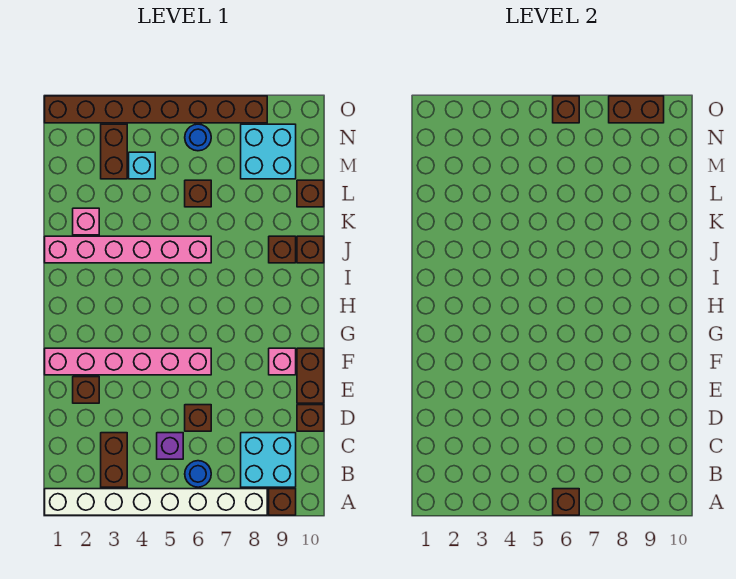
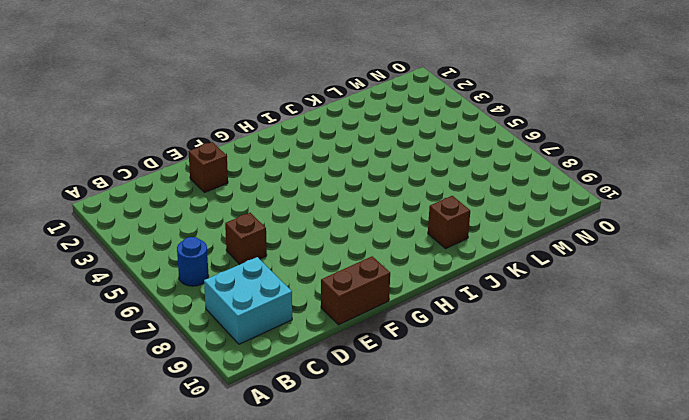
none -> white 1x8 brick [45,489,267,515]
none -> brown 1x1 brick [269,489,296,515]
none -> brown 1x2 brick [101,433,127,487]

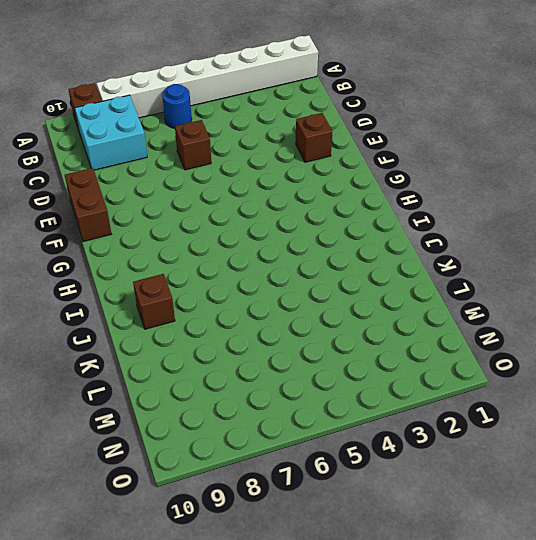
none -> brown 1x2 brick [101,433,127,487]
none -> purple 1x1 brick [157,433,183,459]
none -> brown 1x1 brick [297,405,324,431]

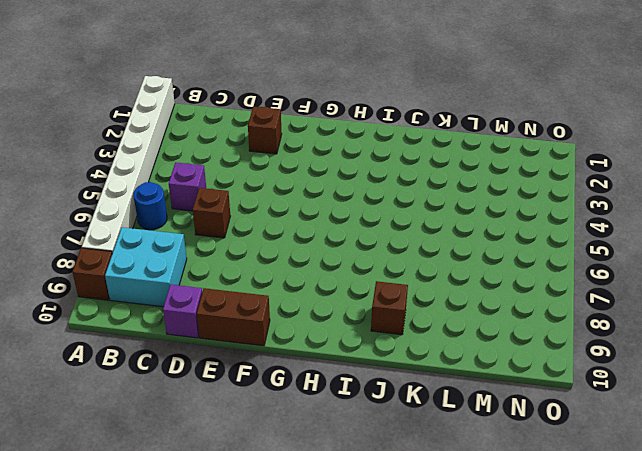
purple 1x1 brick [163,284,202,338] -> brown 1x1 brick [297,405,324,431]
none -> brown 1x2 brick [101,433,127,487]
none -> pink 1x6 brick [45,348,211,375]
none -> pink 1x1 brick [269,348,296,375]

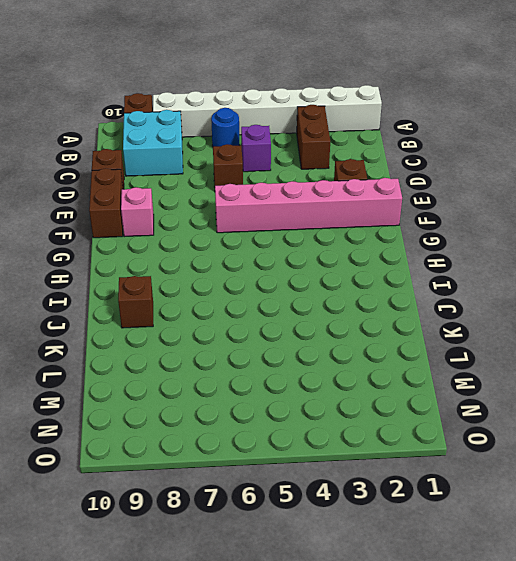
none -> pink 1x6 brick [45,236,211,263]
none -> brown 1x1 brick [297,236,324,263]
none -> pink 1x1 brick [73,208,99,235]

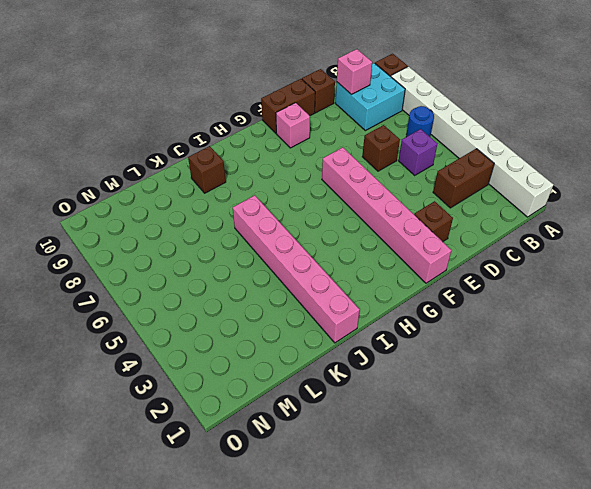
pink 1x1 brick [337,49,372,94] -> pink 1x1 brick moved to [73,208,99,235]
none -> brown 1x1 brick [297,236,324,263]
none -> brown 1x1 brick [185,180,211,207]
none -> brown 1x1 brick [297,180,324,207]

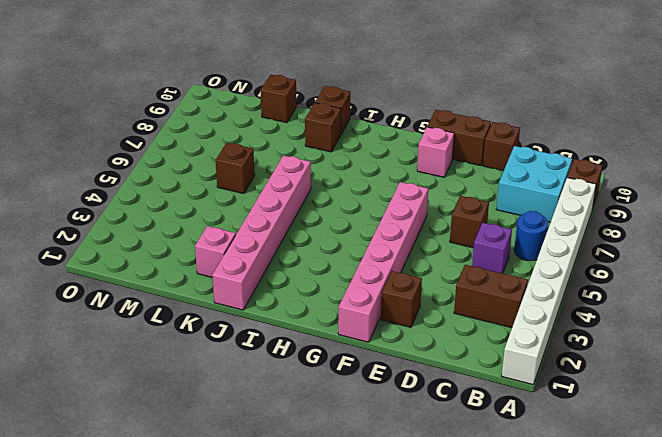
none -> brown 1x2 brick [101,124,127,179]
none -> cyan 1x1 brick [129,152,155,179]
none -> cyan 2x2 brick [241,124,296,179]

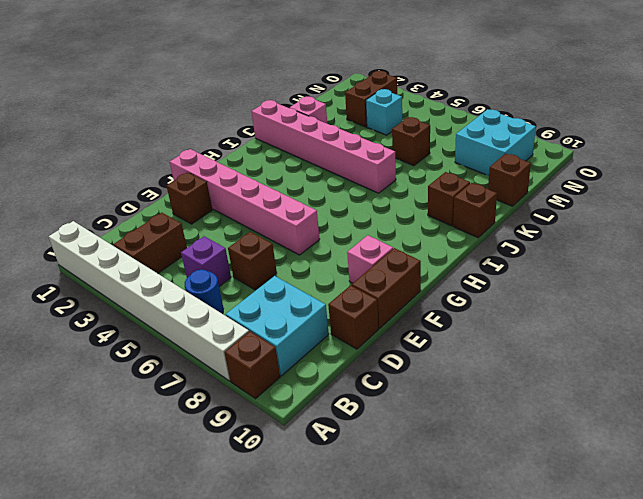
none -> blue 1x1 round brick [185,124,211,151]
none -> brown 1x8 brick [45,96,267,123]
none -> brown 1x1 brick [553,489,579,515]

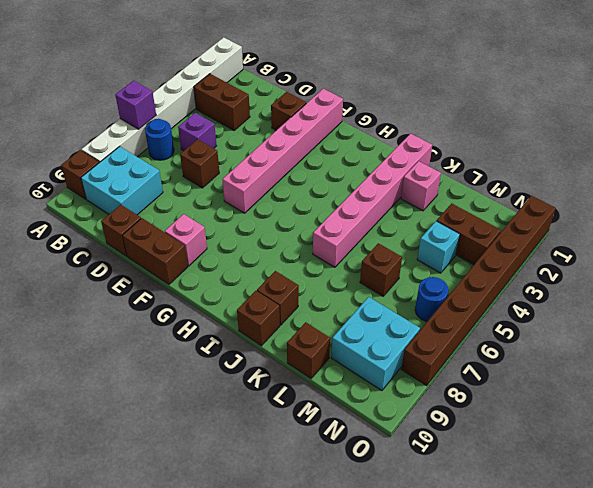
purple 1x1 brick [115,81,156,129] -> brown 1x1 brick [553,489,579,515]
none -> brown 1x1 brick [553,96,579,123]
none -> brown 1x2 brick [609,96,664,123]

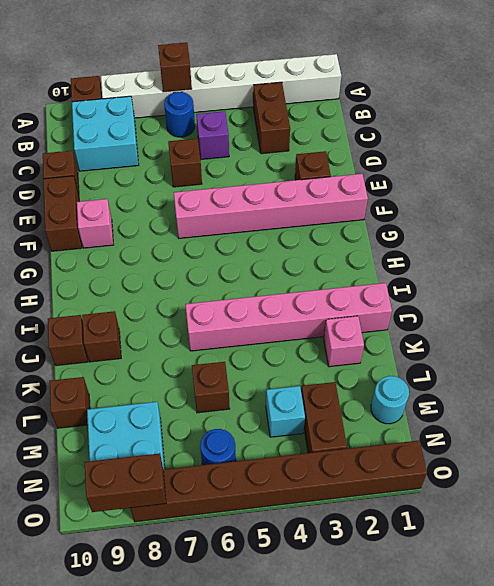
cyan 1x1 round brick [371,376,409,424] -> none
none -> brown 1x1 brick [553,96,579,123]

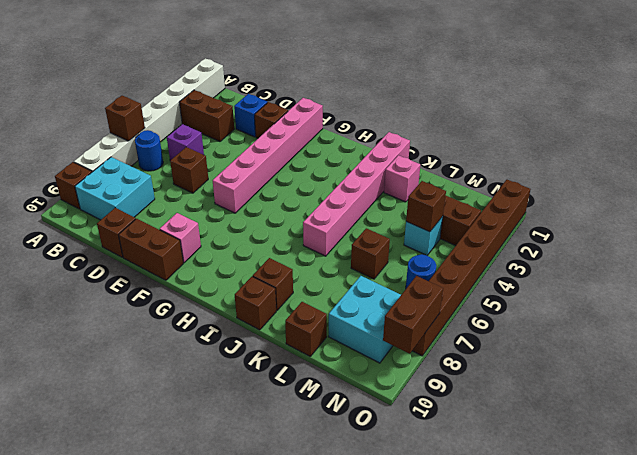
blue 1x1 brick [234,94,267,137] -> none
brown 1x1 brick [406,181,446,232] -> brown 1x1 brick moved to [553,96,579,123]

